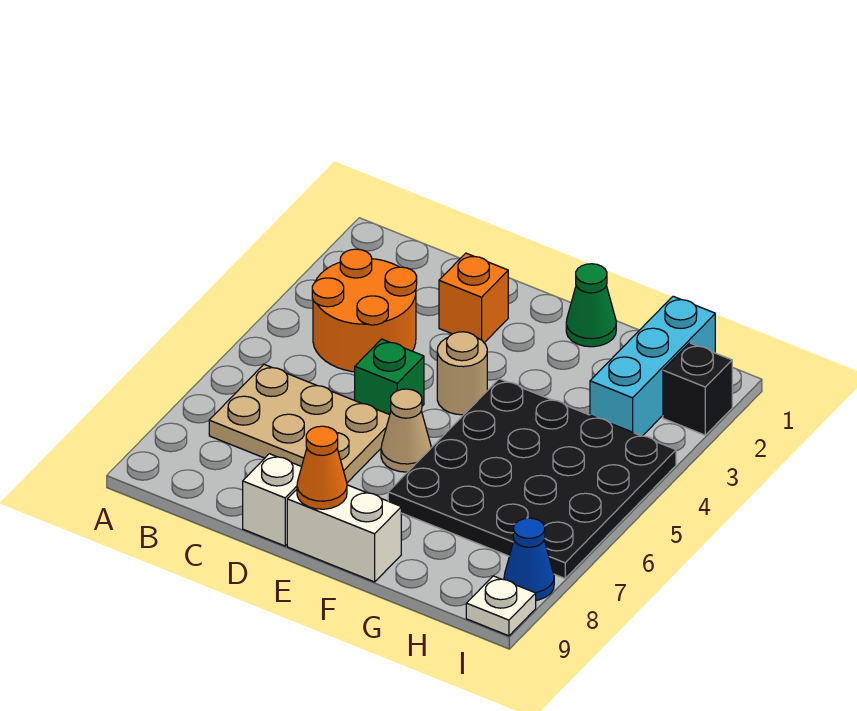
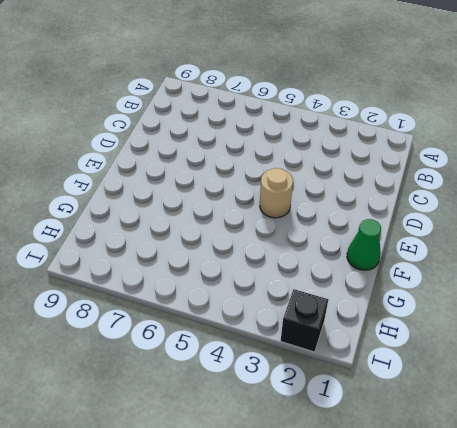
none -> orange 2x2 round brick [312,249,417,372]
none -> tan 2x3 plate [209,364,390,483]
none -> orange 1x1 brick [439,253,508,343]

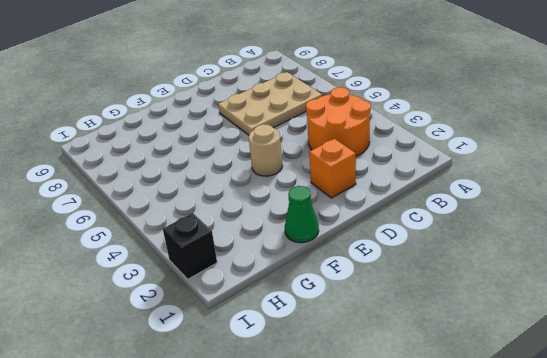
none -> green 1x1 brick [355,339,424,415]
none -> white 1x1 brick [243,454,301,546]
none -> tan 1x1 cone [381,389,431,472]

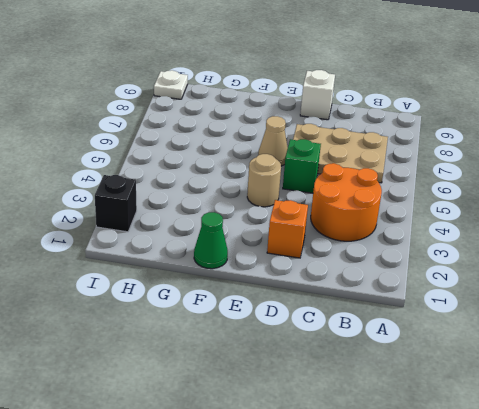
none -> white 1x2 brick [287,485,401,582]
none -> black 4x4 plate [388,379,676,578]
none -> cyan 1x3 brick [590,296,715,436]

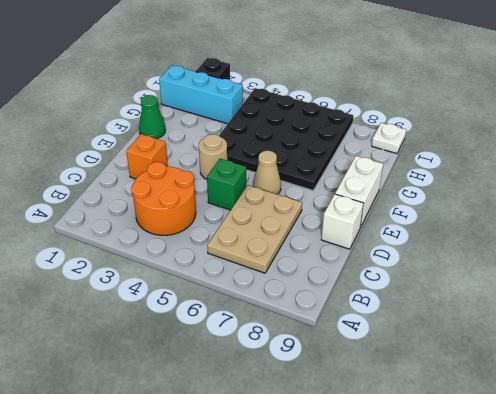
none -> blue 1x1 cone [504,518,554,600]
none -> orange 1x1 cone [297,426,347,509]

